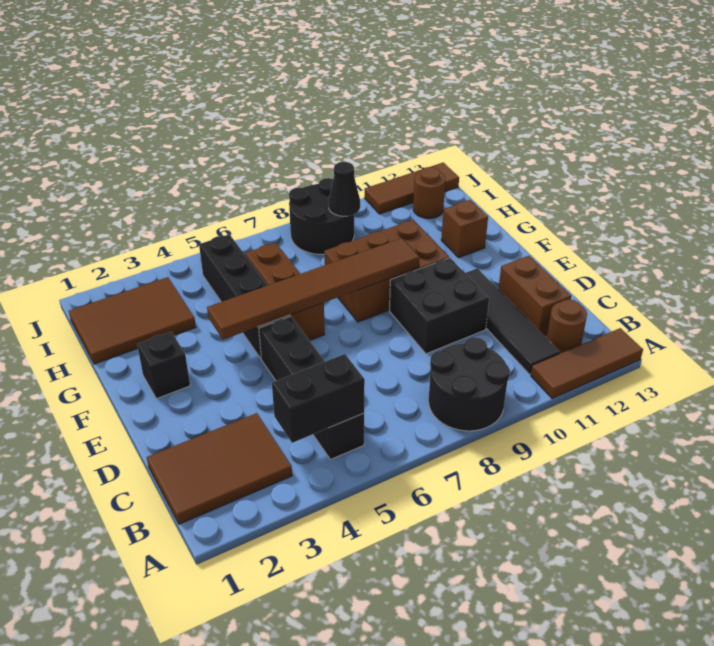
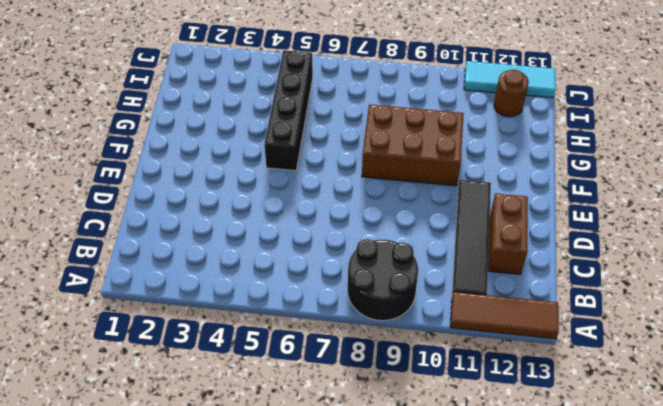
cyan 1x3 tile [464,61,556,98] -> brown 1x3 tile [364,163,459,214]
none -> brown 2x3 tile [147,413,292,524]
none -> black 1x4 brick [259,317,364,460]
none -> brown 1x1 round brick [547,299,587,353]

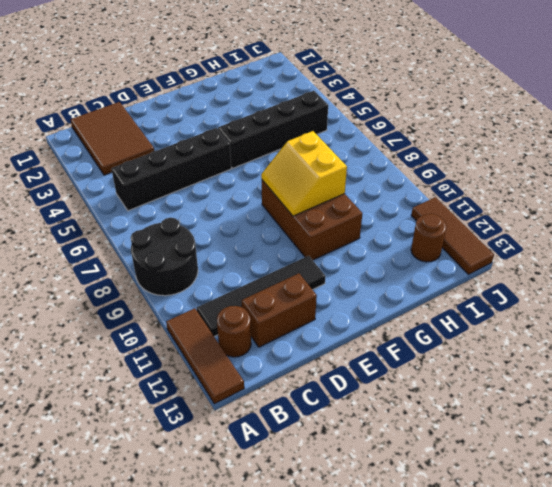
yellow 2x2 slope [261,131,347,216] -> brown 1x6 tile [207,238,420,340]
none -> black 2x2 brick [390,258,489,354]
none -> black 1x1 brick [137,332,190,399]
none -> brown 1x3 brick [246,243,325,340]

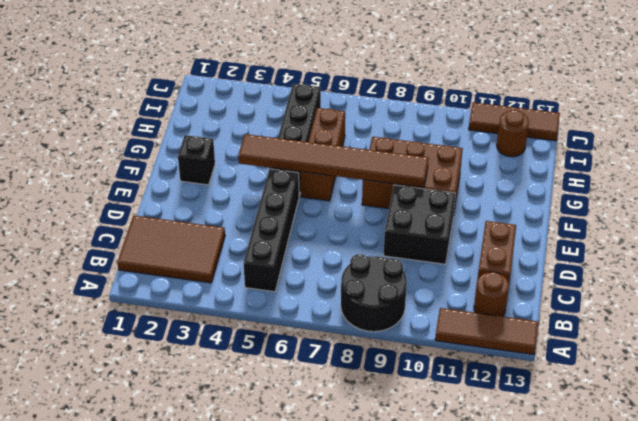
none -> black 1x4 tile [465,268,560,374]
none -> brown 1x1 brick [441,200,488,258]
none -> brown 2x3 tile [69,277,196,364]

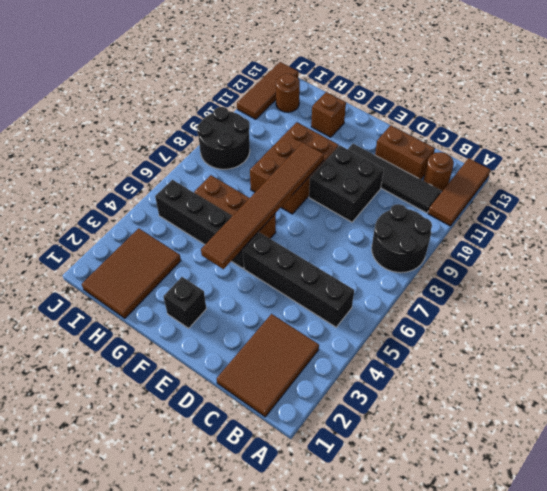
none -> black 1x2 brick [272,354,365,443]
none -> black 1x1 cone [328,162,360,216]

